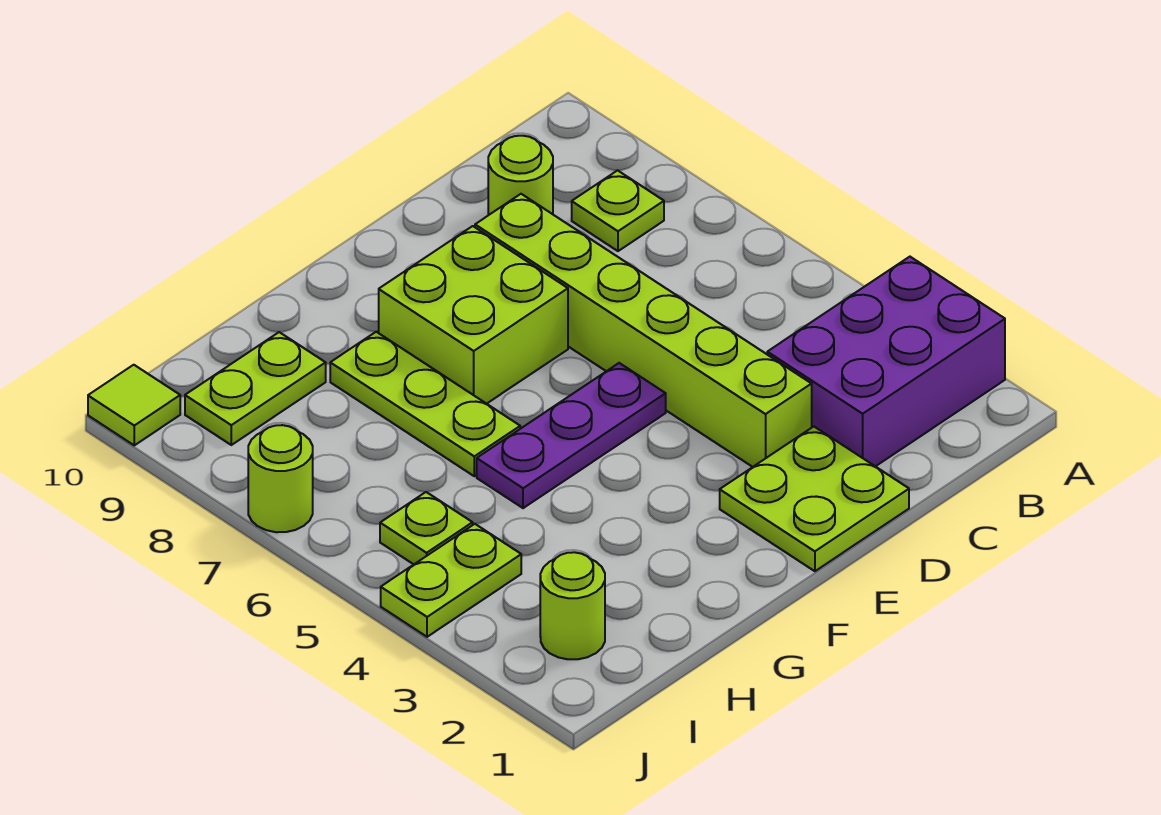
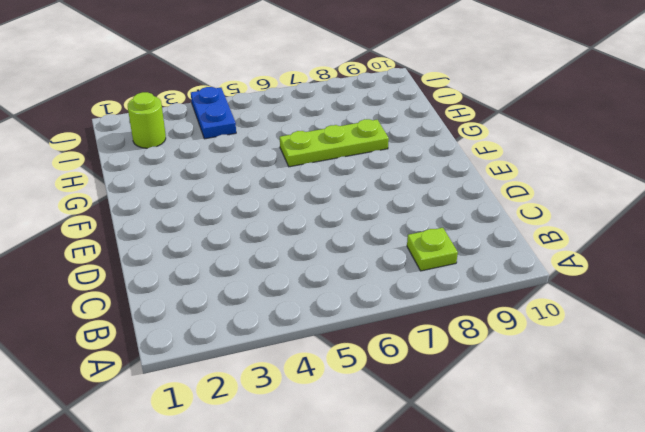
blue 1x2 plate [191,87,236,139] -> lime 1x2 plate [381,524,521,637]
none -> purple 2x3 brick [767,257,1005,466]
none -> lime 1x1 round brick [488,136,553,215]
none -> lime 2x2 plate [720,427,909,571]

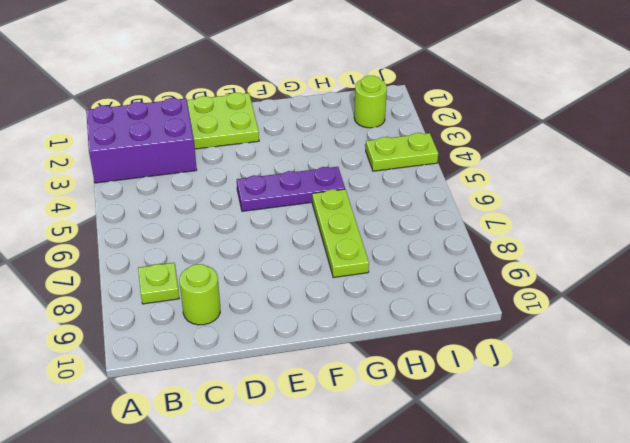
none -> lime 1x6 brick [475,194,812,467]
none -> lime 2x2 brick [379,226,568,404]
none -> lime 1x2 plate [185,332,326,445]

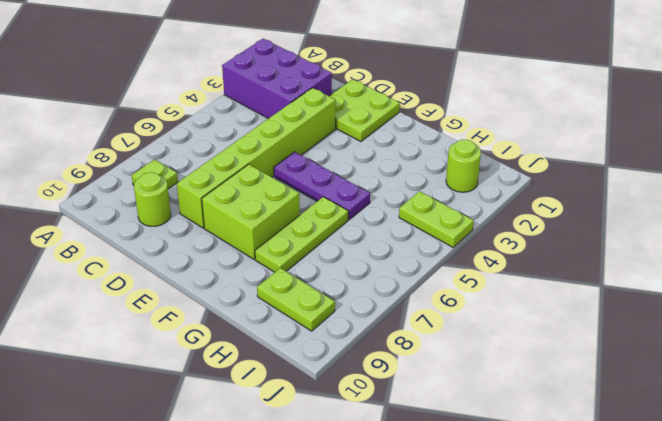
none -> lime 1x1 plate [380,492,473,564]
none -> lime 1x1 round brick [248,425,313,532]
none -> lime 1x1 tile [88,365,180,445]

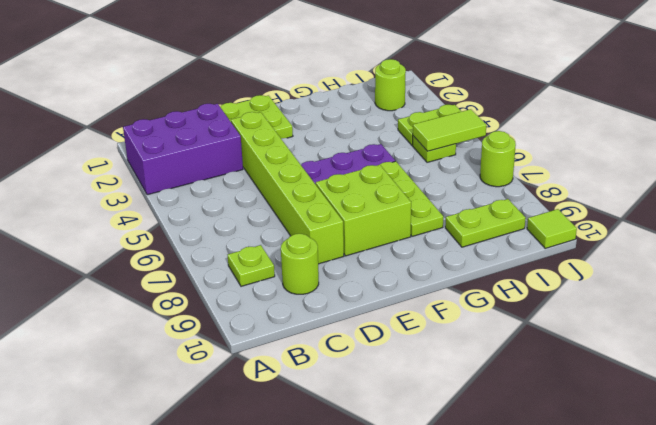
lime 1x2 tile [413,109,486,151] -> none

